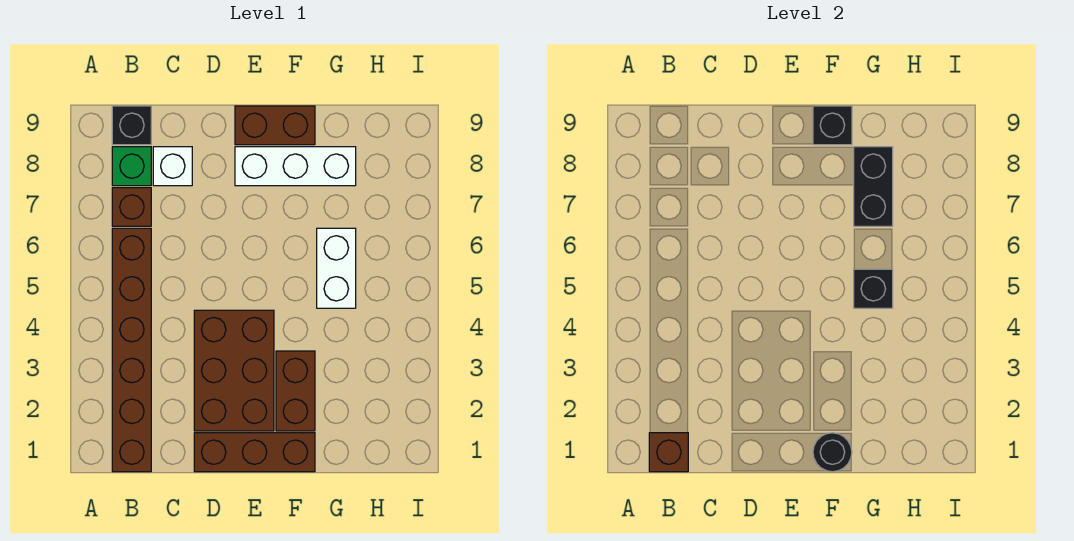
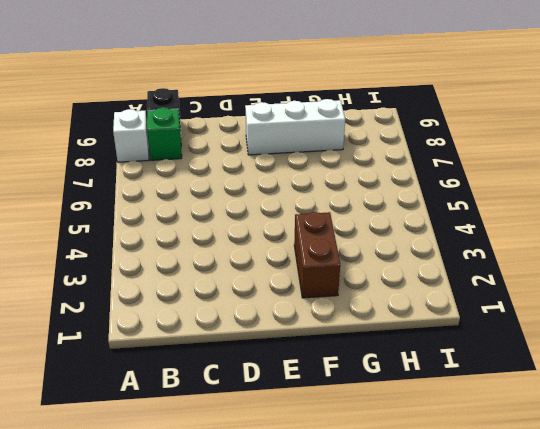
white 1x1 brick [113,109,149,162] -> white 1x1 brick moved to [153,147,192,186]
none -> brown 1x6 brick [112,228,151,472]
none -> brown 1x1 brick [112,188,151,226]
none -> brown 1x3 brick [194,433,315,472]

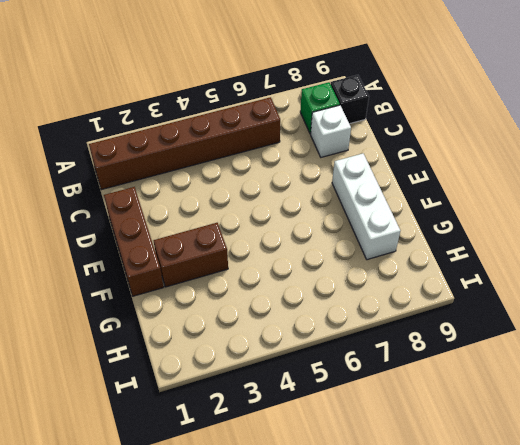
none -> brown 1x1 brick [112,188,151,226]
none -> brown 2x3 brick [194,310,274,431]
none -> brown 1x2 brick [235,106,315,145]

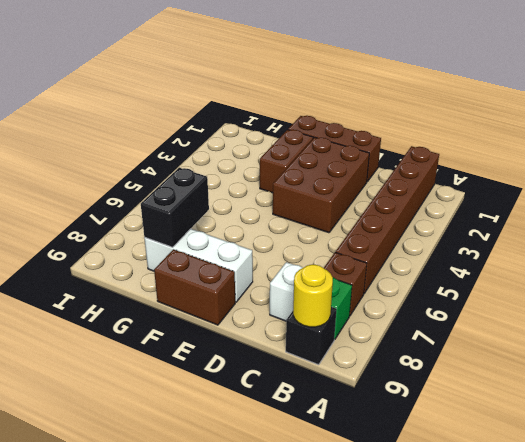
yellow 1x1 round brick [293,264,333,327] -> none
none -> white 1x2 brick [317,228,356,308]
none -> brown 1x1 brick [649,433,688,472]
none -> black 1x1 round brick [813,433,852,472]

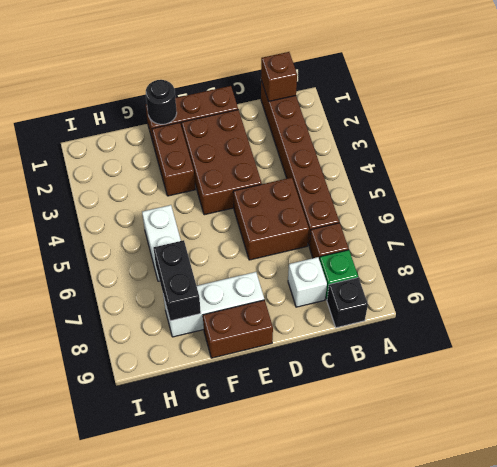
brown 2x2 brick [233,178,309,260] -> none
none -> black 1x1 brick [813,106,852,145]
none -> black 1x1 brick [854,269,893,308]

